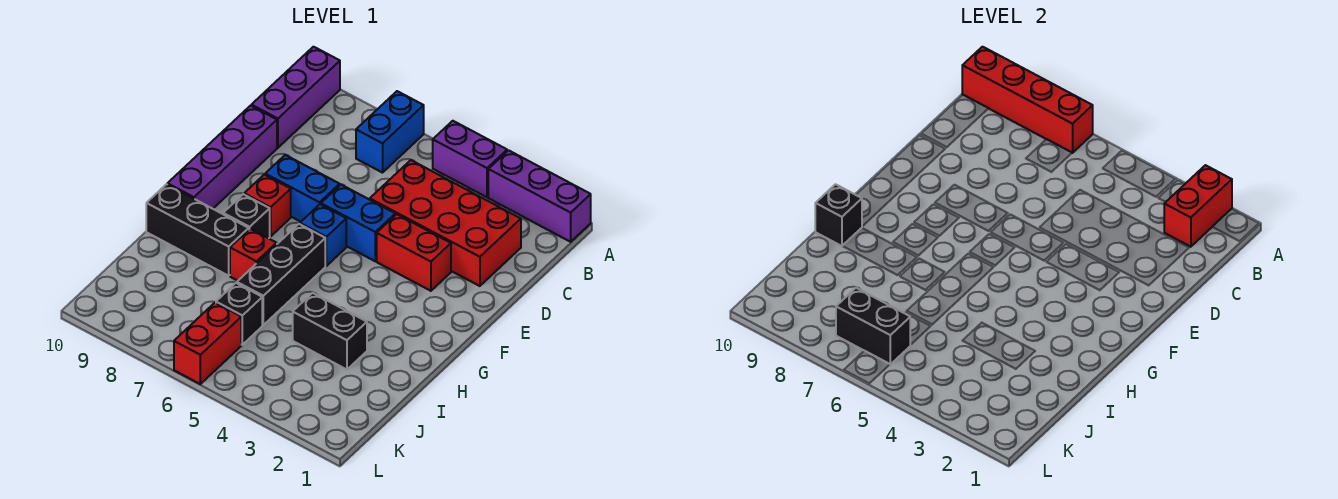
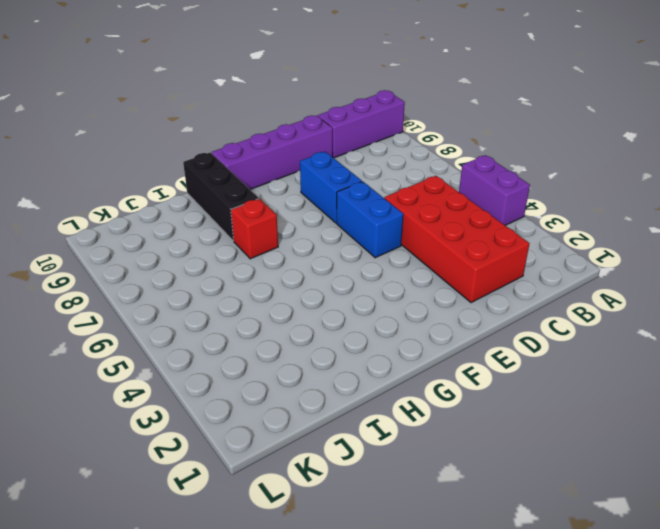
none -> purple 1x3 brick [488,150,591,242]
none -> blue 1x2 brick [356,91,424,173]
none -> red 1x2 brick [377,214,451,291]

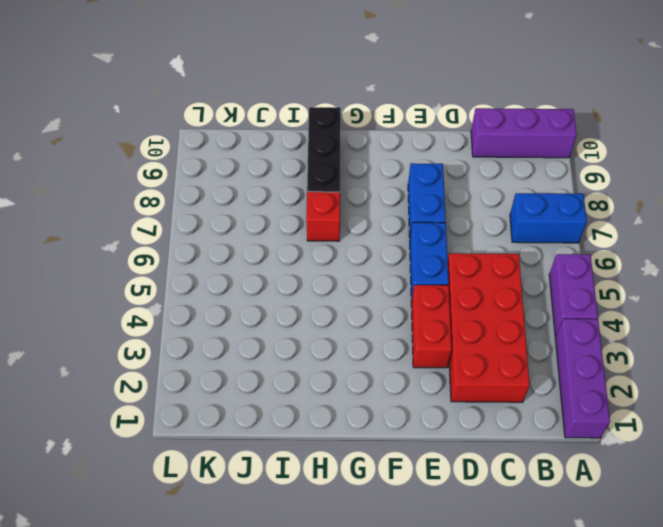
none -> purple 1x4 brick [167,106,277,209]
none -> blue 1x1 brick [300,204,346,266]
none -> red 1x1 brick [244,174,291,236]

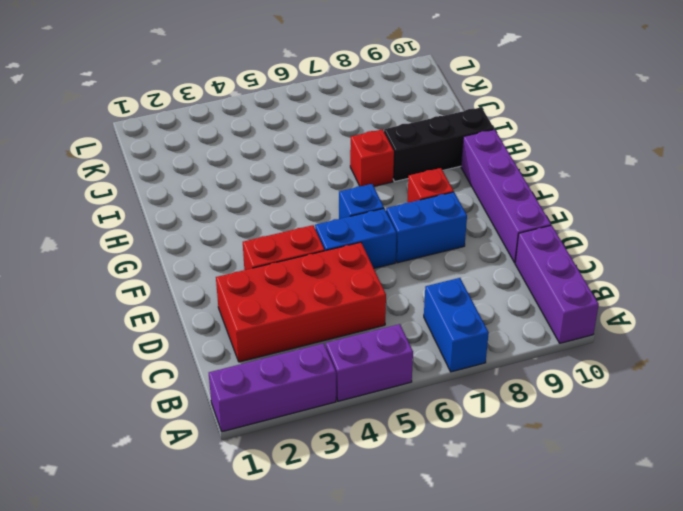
none -> black 1x3 brick [237,224,325,325]
none -> black 1x1 brick [223,194,270,238]
none -> black 1x2 brick [293,293,367,370]

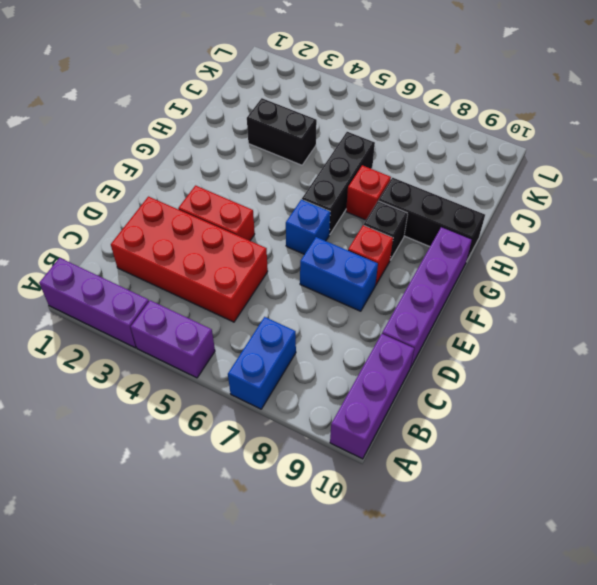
none -> blue 1x2 brick [321,185,395,261]
none -> black 1x1 brick [216,283,262,345]
none -> red 1x2 brick [174,303,241,384]

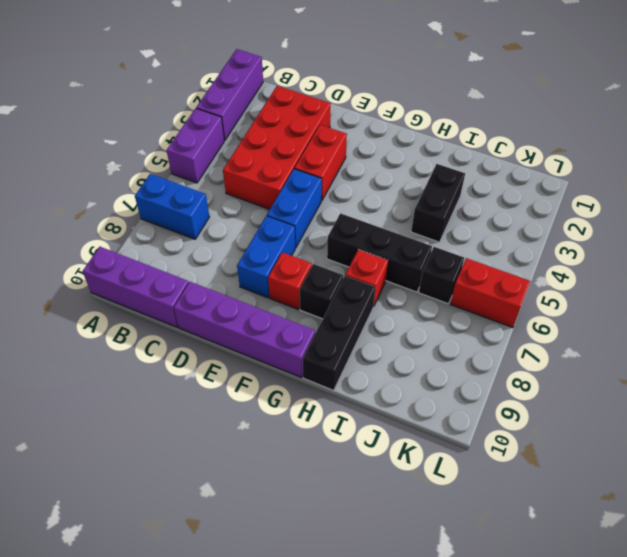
none -> blue 1x1 brick [300,204,346,266]
none -> red 1x2 brick [1164,165,1232,247]
none -> red 1x4 brick [962,47,1093,153]

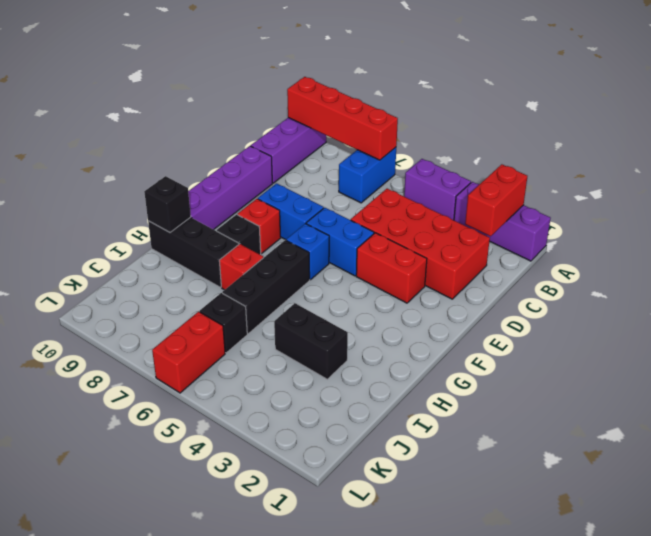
none -> black 1x2 brick [836,288,910,364]

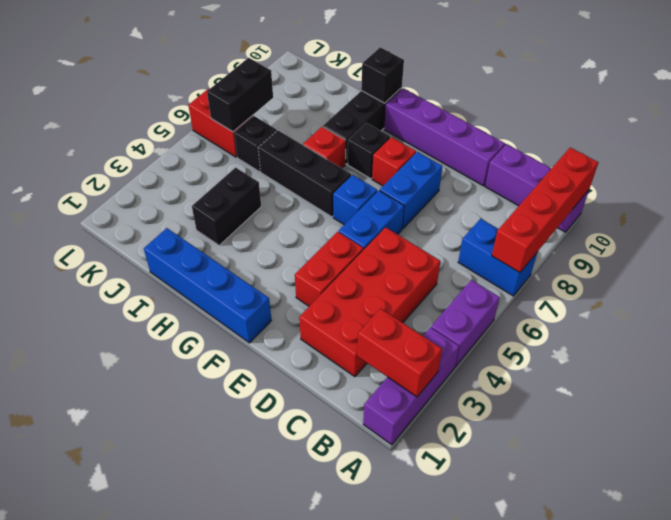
blue 1x4 brick [144,228,271,343] -> none

